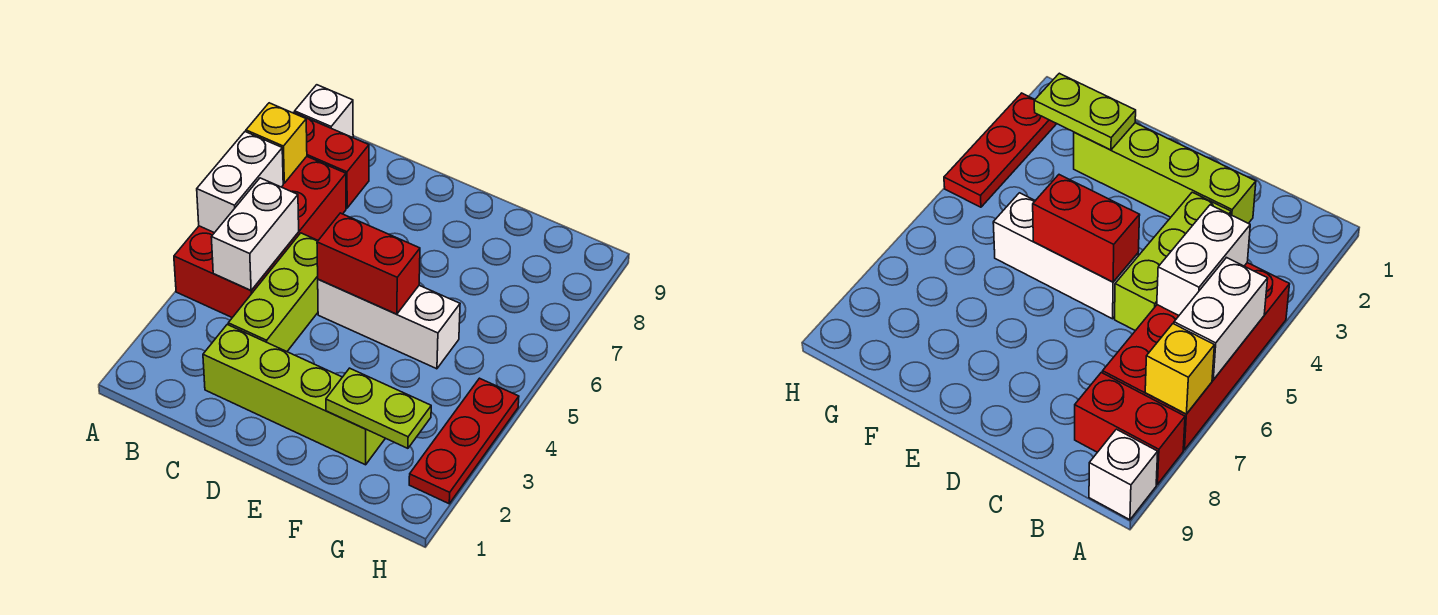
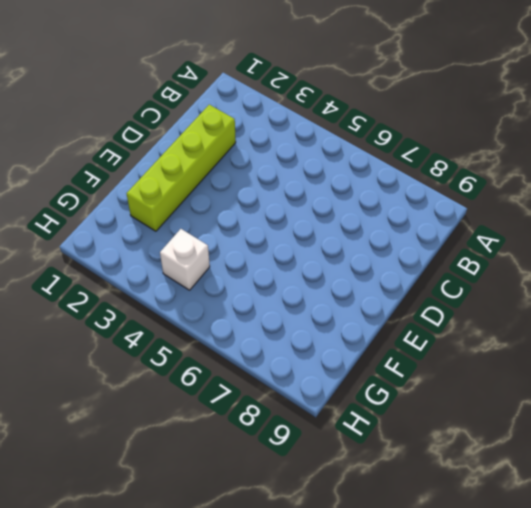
white 1x1 brick [160,229,210,290] -> white 1x1 brick moved to [295,85,353,137]
none -> red 2x4 brick [174,157,346,318]
none -> red 1x2 brick [293,112,369,208]
none -> lime 1x3 brick [228,233,318,352]

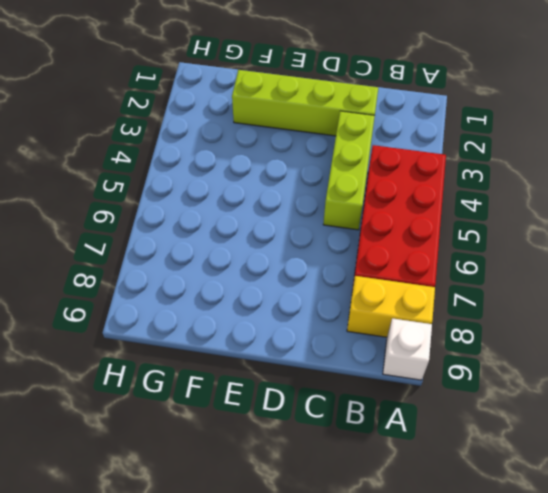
yellow 1x2 brick [347,276,435,337] -> red 1x2 brick [293,112,369,208]
none -> white 1x3 brick [318,279,460,369]
none -> red 1x3 plate [409,378,519,504]
none -> white 1x2 brick [197,132,283,233]

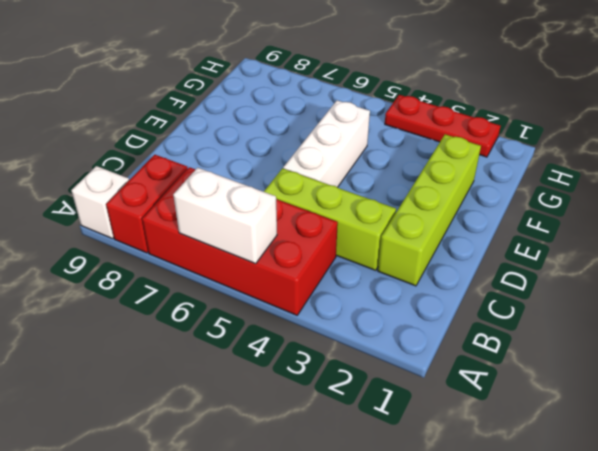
none -> yellow 1x1 brick [246,103,307,183]
none -> white 1x2 brick [211,178,299,290]
none -> red 1x2 brick [317,213,420,314]

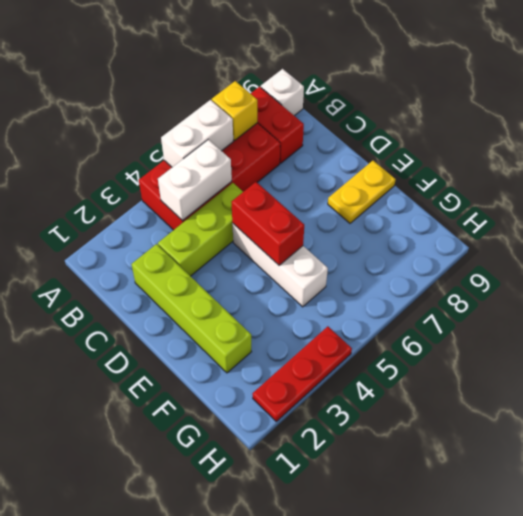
yellow 1x2 plate [328,161,396,223] -> none
none -> lime 1x2 plate [326,368,431,448]

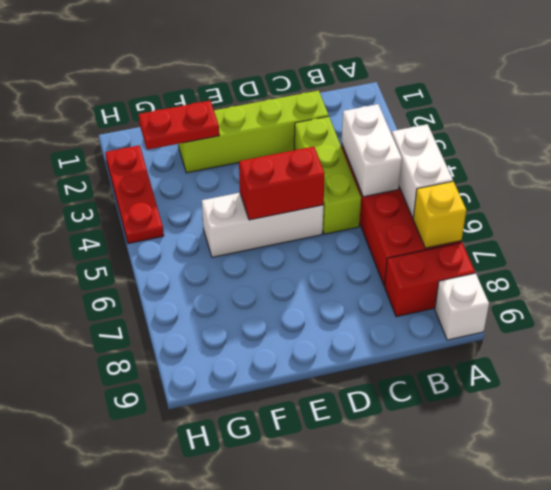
red 1x2 plate [139,101,219,150] -> lime 1x2 plate [326,368,431,448]

